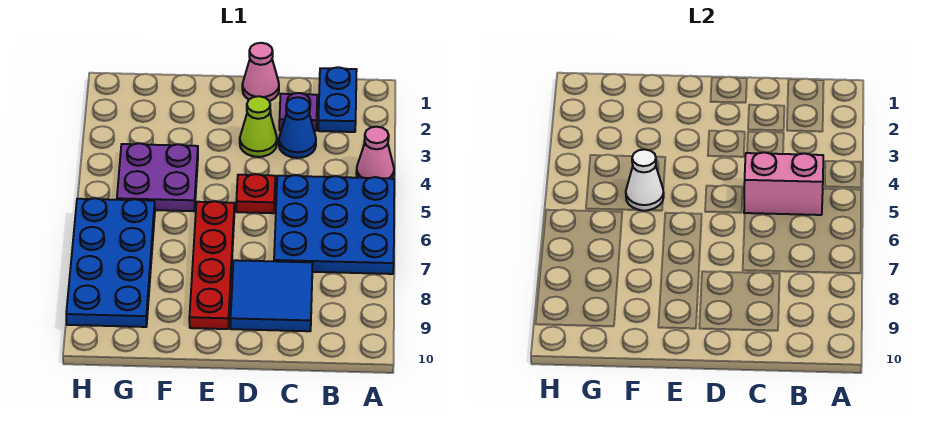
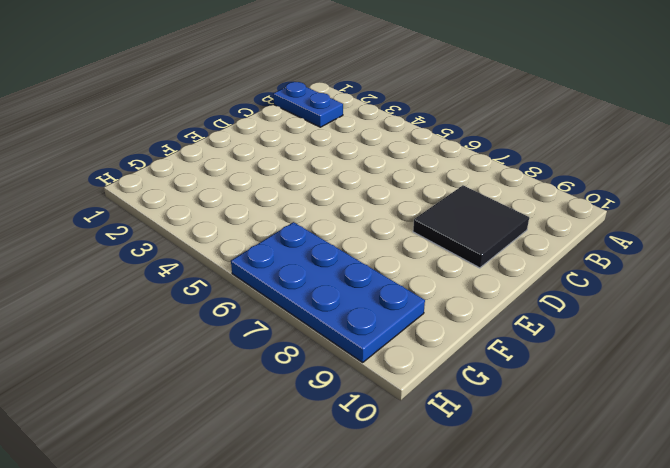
black 2x2 tile [413,185,529,268] -> blue 2x2 tile [231,260,313,331]
none -> pink 1x1 cone [356,127,394,179]
none -> blue 3x3 plate [274,175,394,274]
none -> purple 1x1 plate [279,93,317,131]

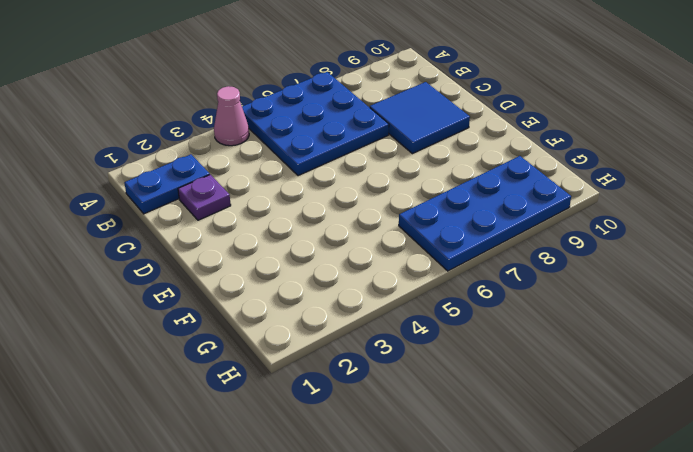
none -> blue 1x1 cone [279,97,316,158]
none -> pink 1x1 cone [242,43,279,101]
none -> lime 1x1 cone [240,96,277,157]

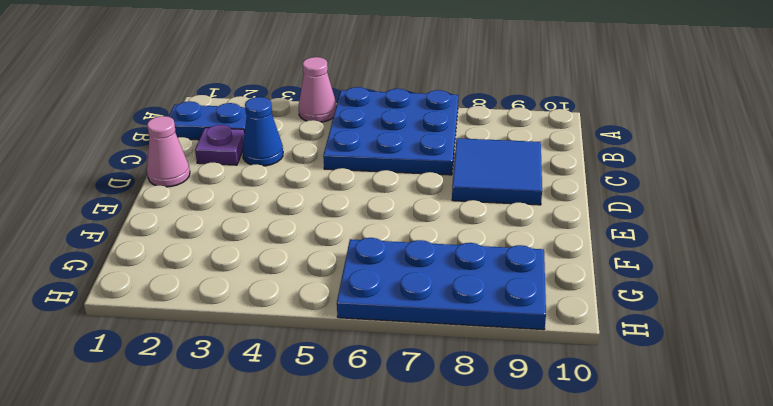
none -> lime 1x1 cone [240,96,277,157]
none -> red 1x1 plate [236,174,275,213]
none -> red 1x4 plate [189,201,234,329]

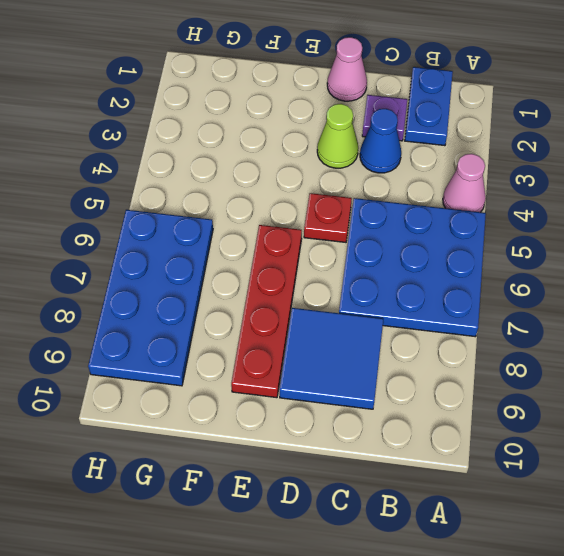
none -> purple 2x2 plate [117,143,198,211]
none -> pink 1x2 brick [744,152,823,215]
none -> white 1x1 cone [626,149,664,211]

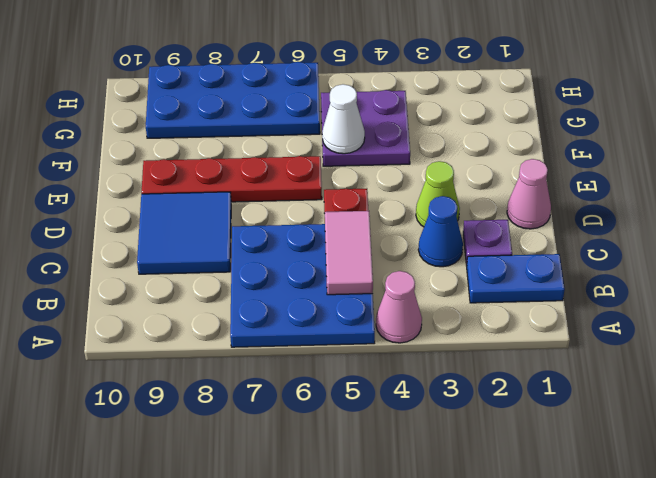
pink 1x2 tile [325,211,373,295] -> pink 1x2 brick [744,152,823,215]

